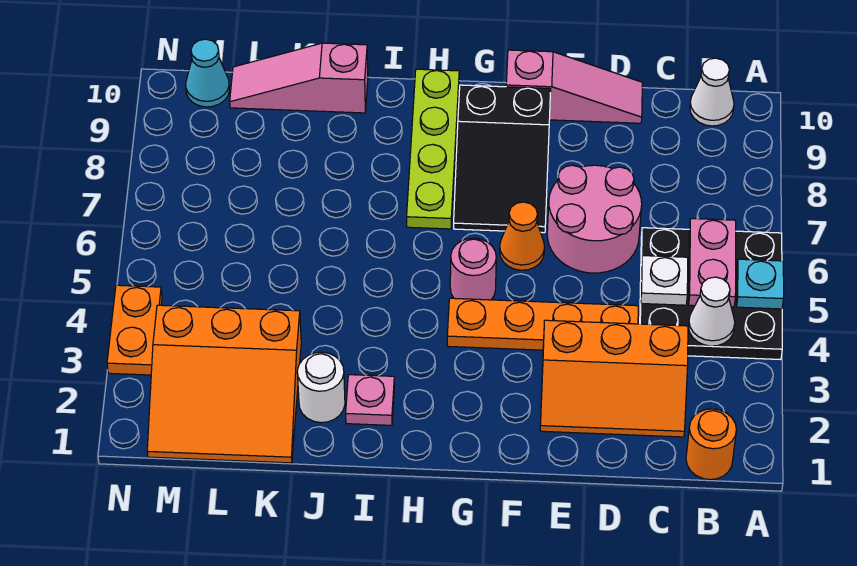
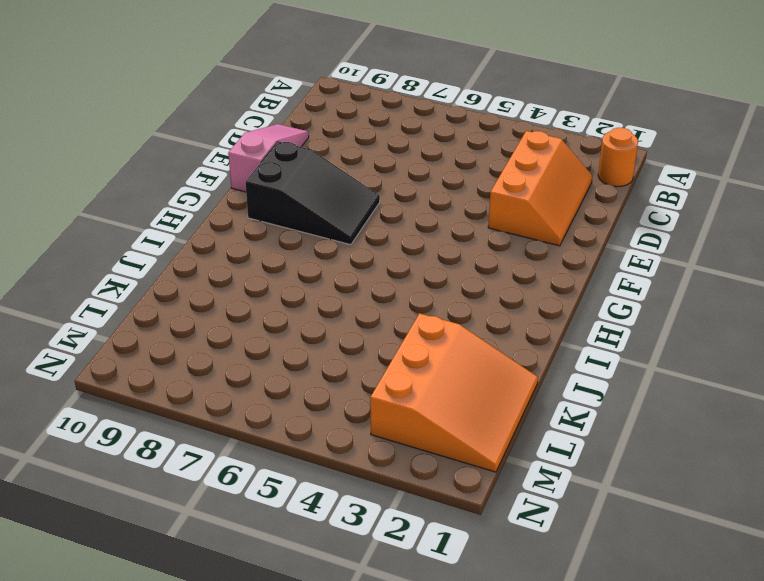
none -> black 3x3 plate [640,228,782,360]
none -> white 1x1 cone [690,58,734,126]
none -> orange 1x4 plate [447,298,638,350]

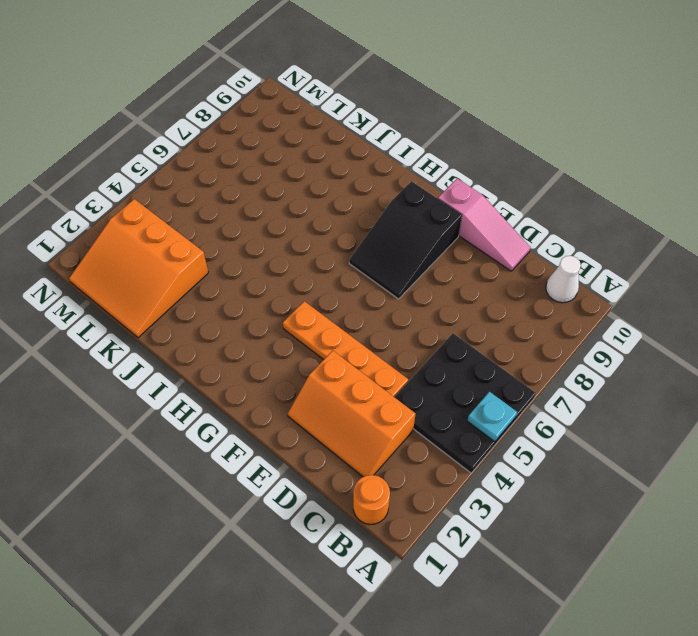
none -> pink 2x2 round brick [547,165,642,273]
none -> orange 1x1 cone [500,202,545,270]
none -> pink 1x1 round brick [450,238,496,300]

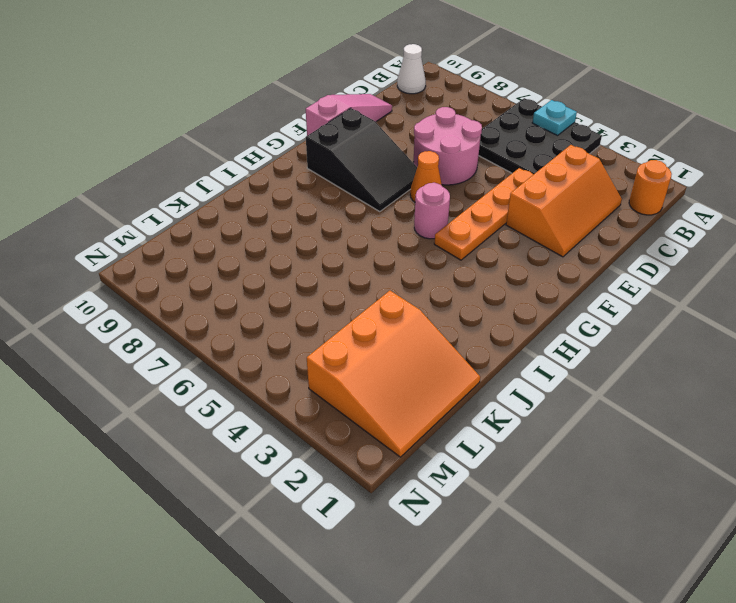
none -> lime 1x4 plate [407,69,459,229]
none -> pink 1x1 plate [346,375,395,425]
none -> white 1x1 round brick [297,352,345,423]

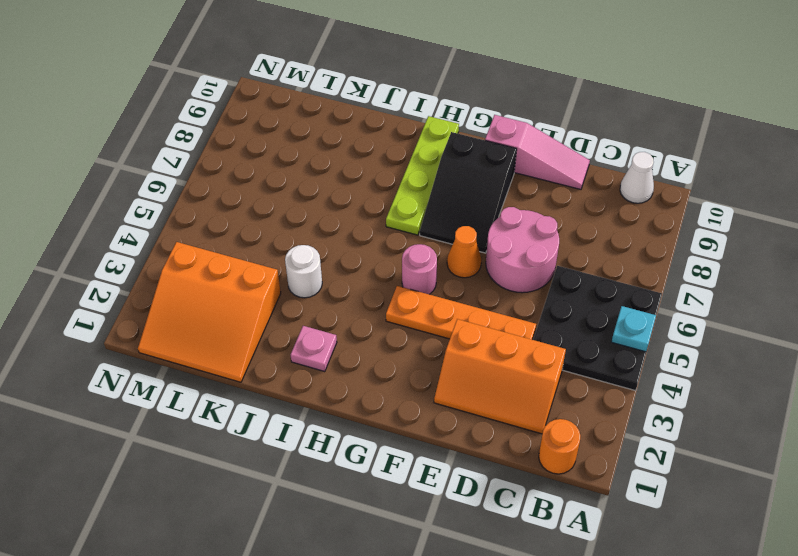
white 1x1 round brick [285,245,322,298] -> white 1x1 round brick moved to [297,352,345,423]
none -> pink 1x3 slope [230,43,368,113]
none -> cyan 1x1 cone [186,39,230,107]
none -> orange 1x2 plate [107,285,162,375]

